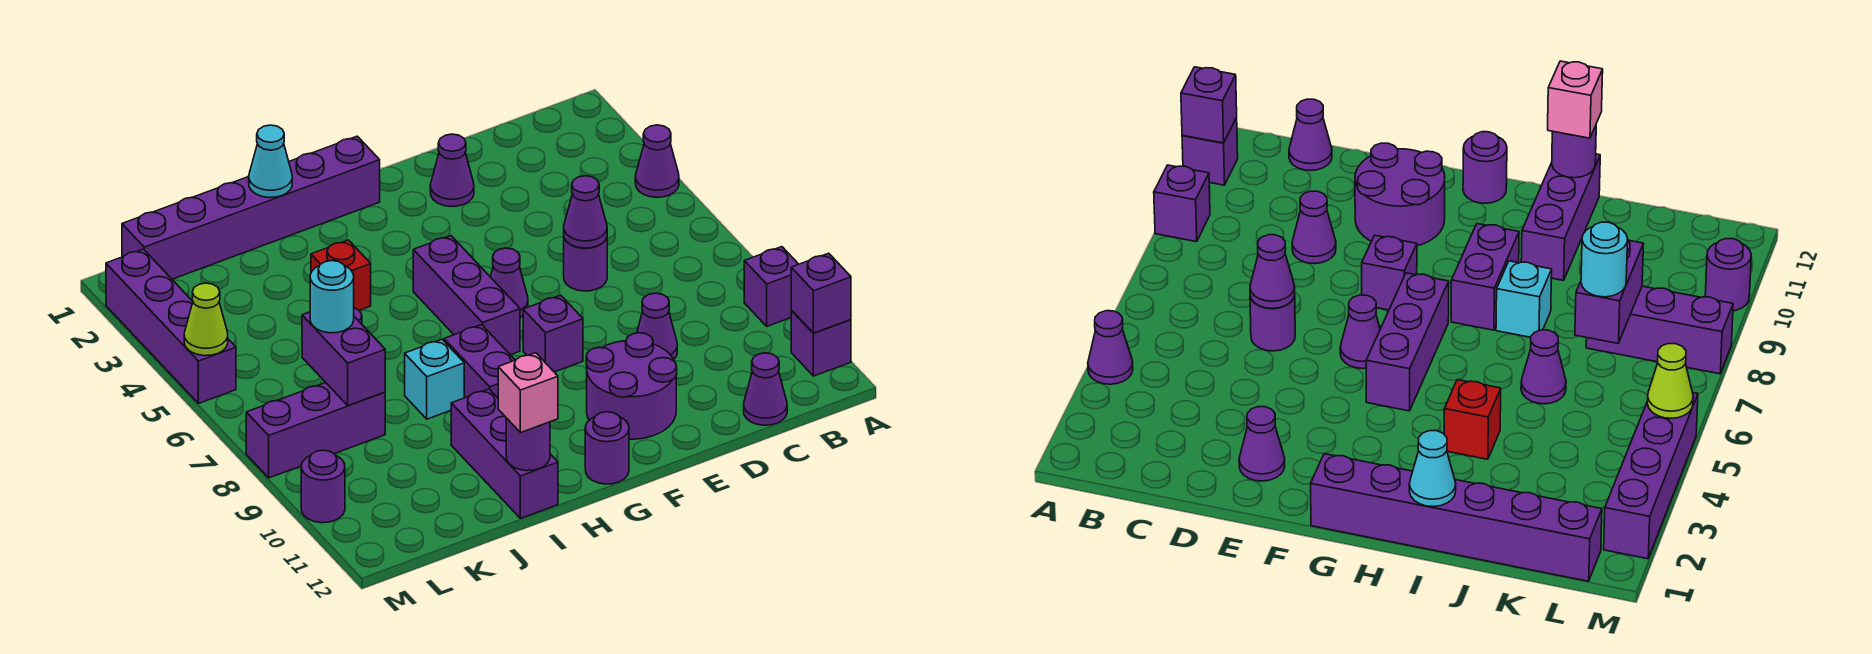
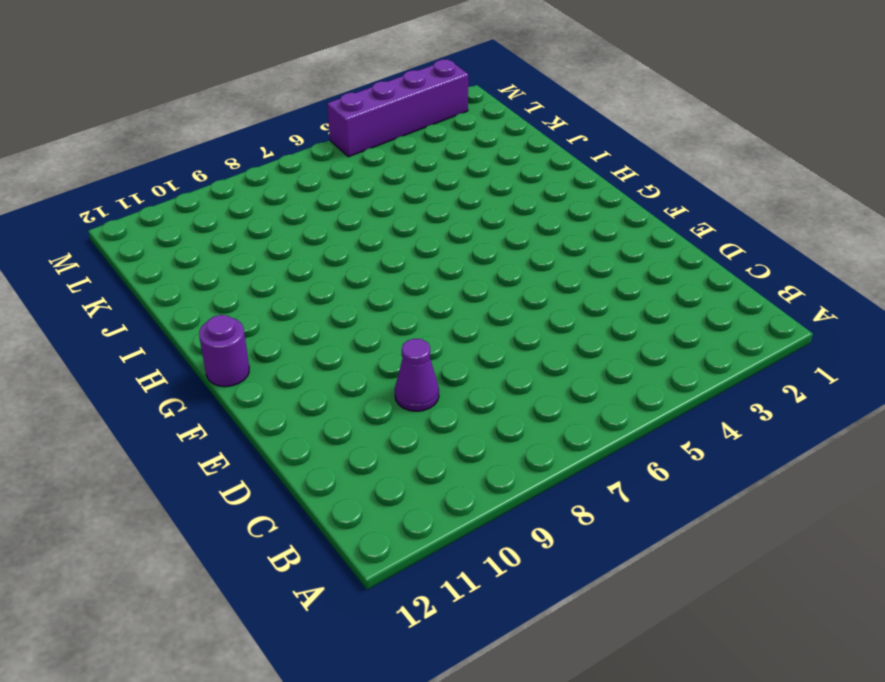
none -> purple 1x1 cone [635,125,679,197]
none -> purple 1x1 brick [744,247,798,326]
none -> purple 1x1 brick [791,310,851,376]

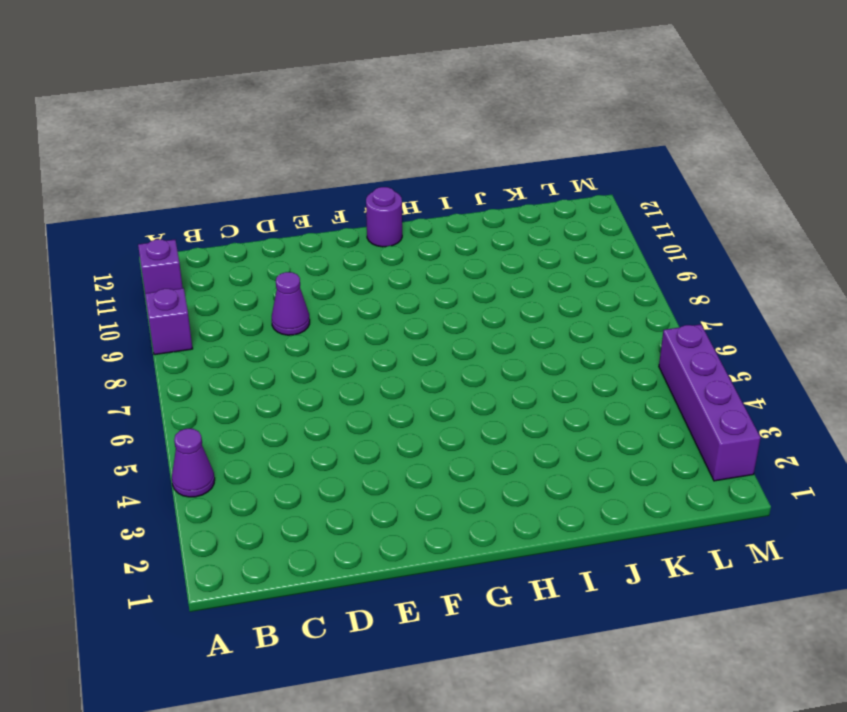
none -> purple 1x1 cone [744,353,787,425]
none -> purple 1x1 round brick [564,238,607,291]
none -> purple 1x1 cone [430,134,474,207]

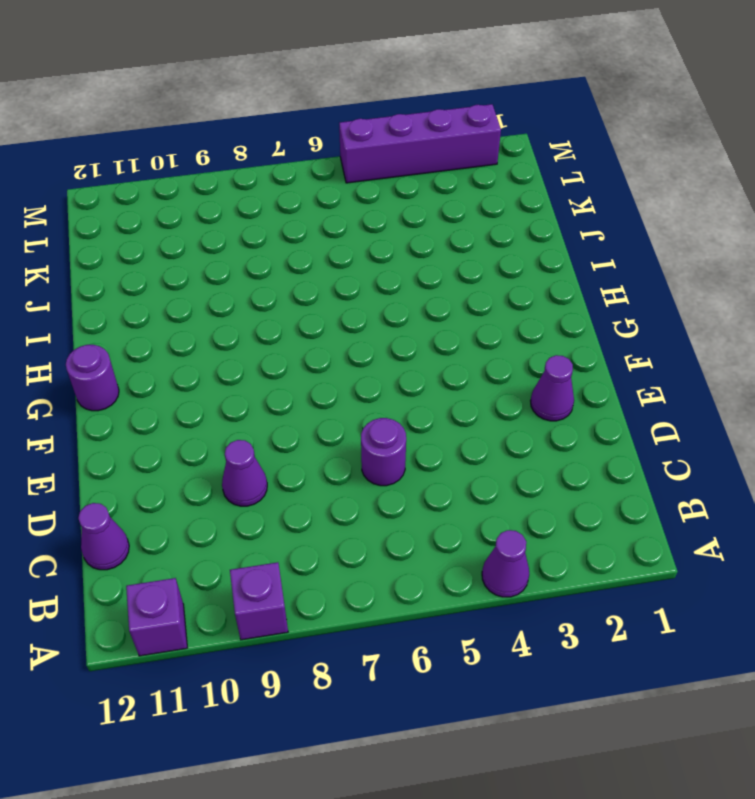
none -> purple 2x2 round brick [586,333,677,439]
none -> purple 1x1 cone [490,248,528,317]
none -> purple 1x1 brick [523,295,583,372]

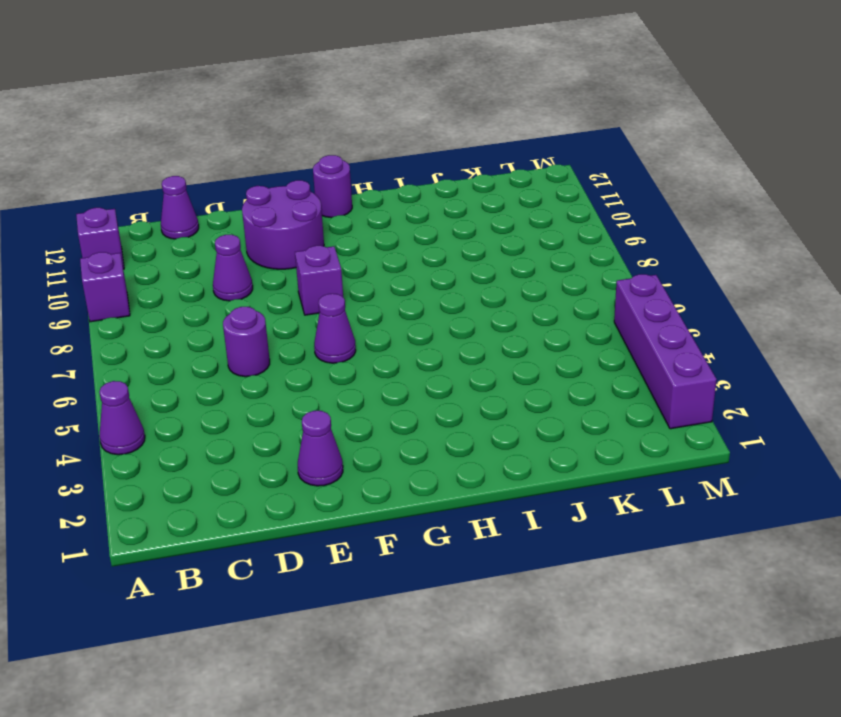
none -> purple 1x6 brick [122,136,380,279]
none -> purple 1x3 brick [413,236,520,355]
none -> purple 1x2 brick [444,325,515,398]

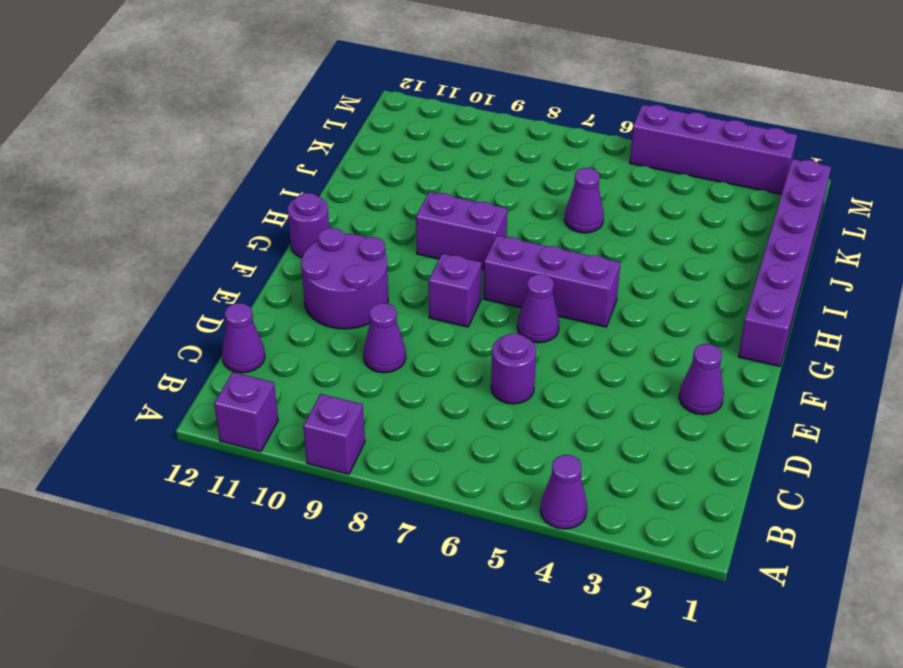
none -> red 1x1 brick [311,240,371,310]
none -> cyan 1x1 brick [405,339,464,419]
none -> purple 1x3 brick [451,389,558,519]

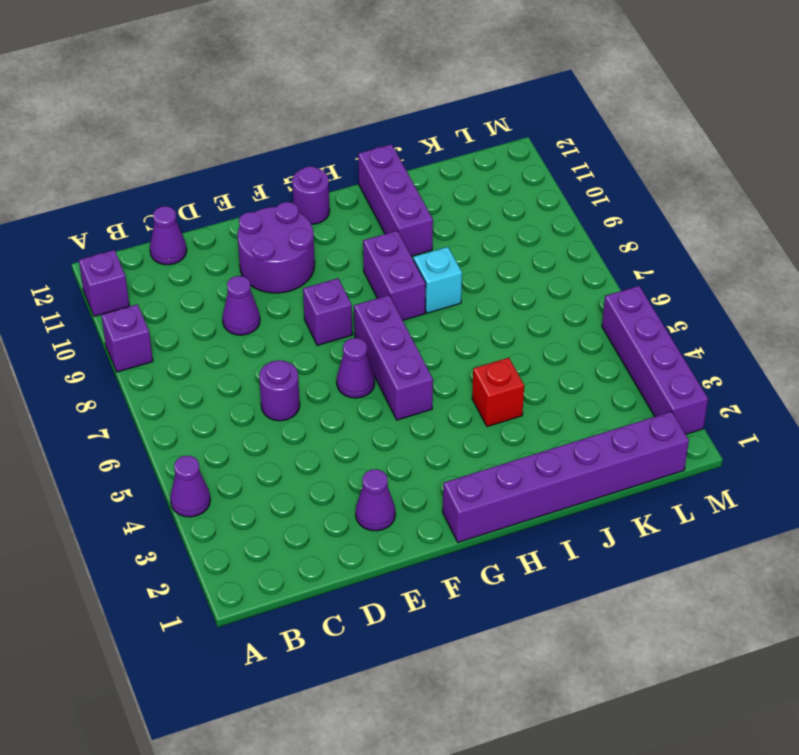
none -> purple 1x1 cone [1521,330,1566,404]
none -> purple 1x3 brick [246,383,385,478]
none -> purple 1x1 round brick [301,450,345,523]

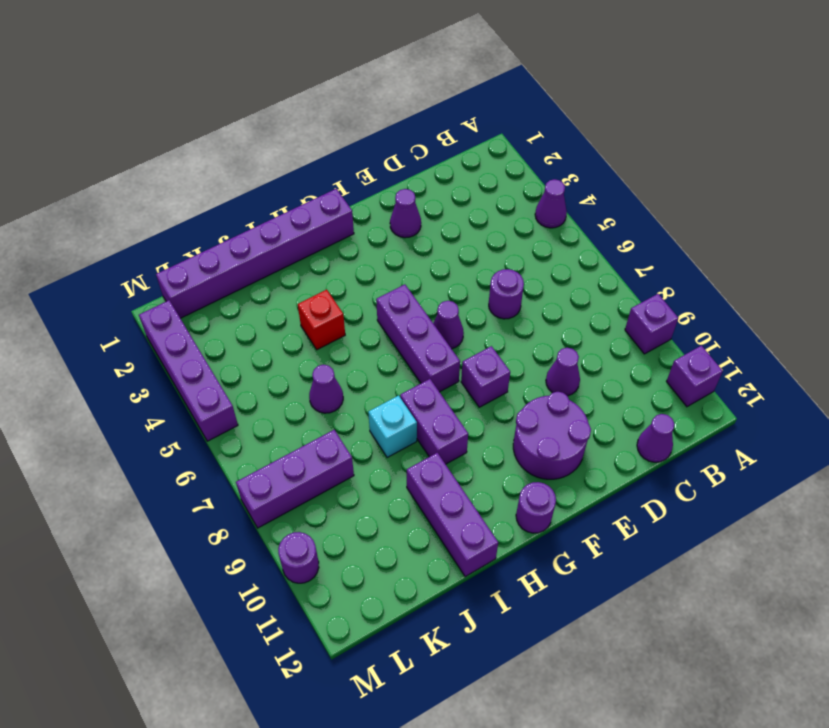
none -> purple 1x1 brick [791,253,851,333]
none -> purple 1x1 cone [564,176,607,248]
none -> cyan 1x1 cone [249,125,292,198]

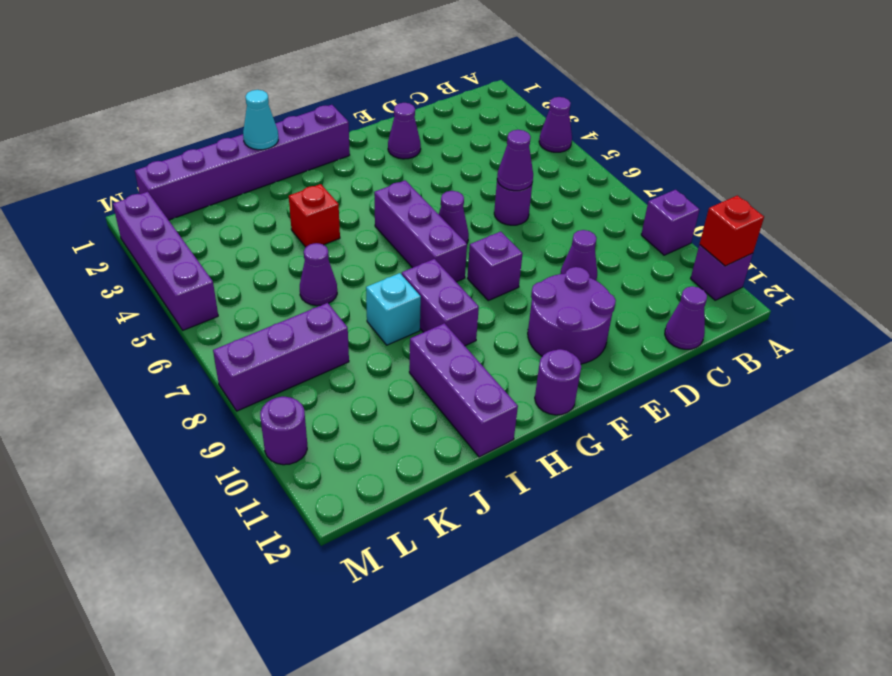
red 1x1 brick [700,196,764,266] -> purple 1x1 brick [791,253,851,333]
none -> purple 1x1 round brick [506,418,550,471]
none -> purple 1x2 brick [302,312,385,406]
none -> lime 1x1 cone [184,283,228,356]

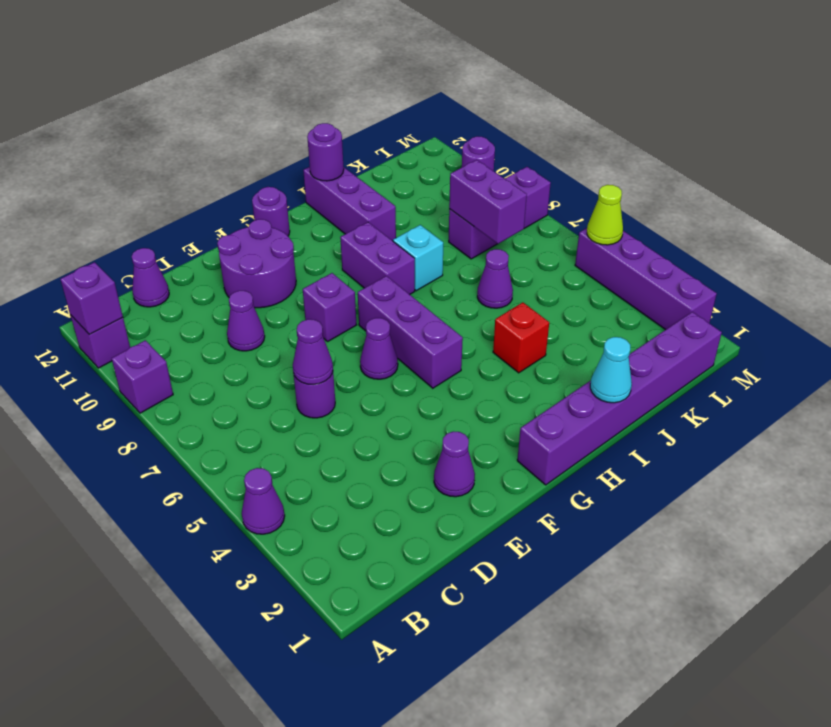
none -> pink 1x1 brick [498,353,558,433]
none -> cyan 1x1 round brick [310,261,354,333]

